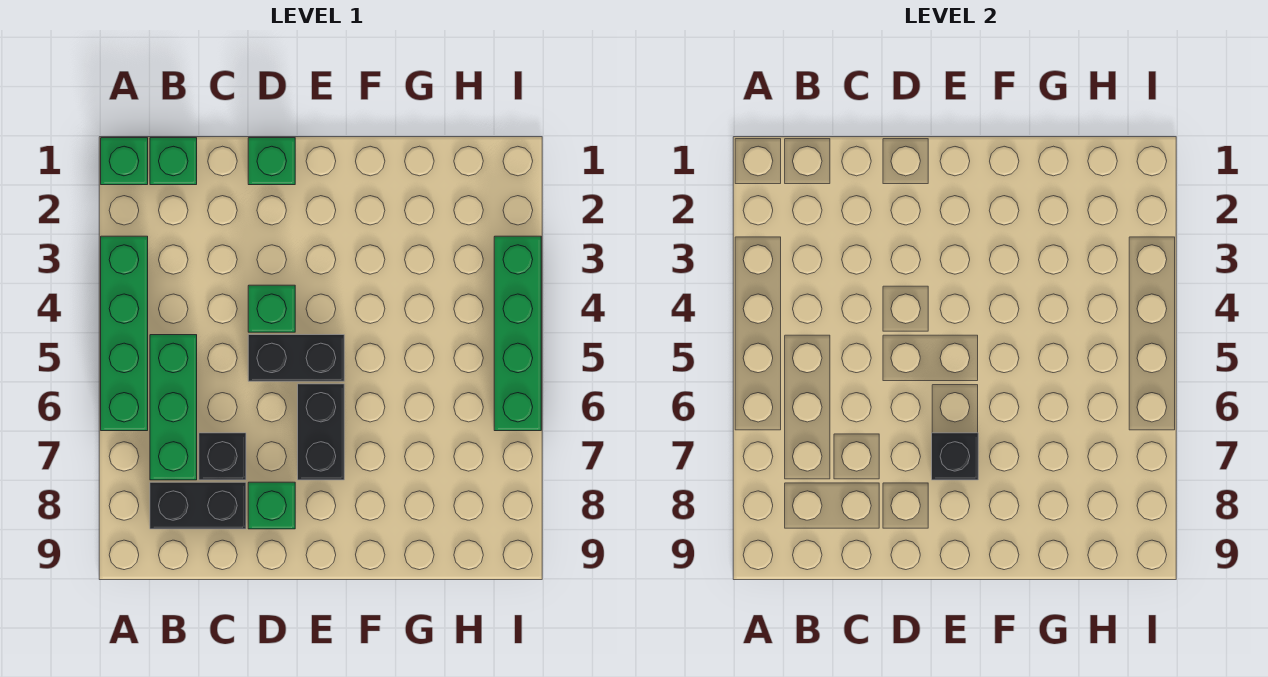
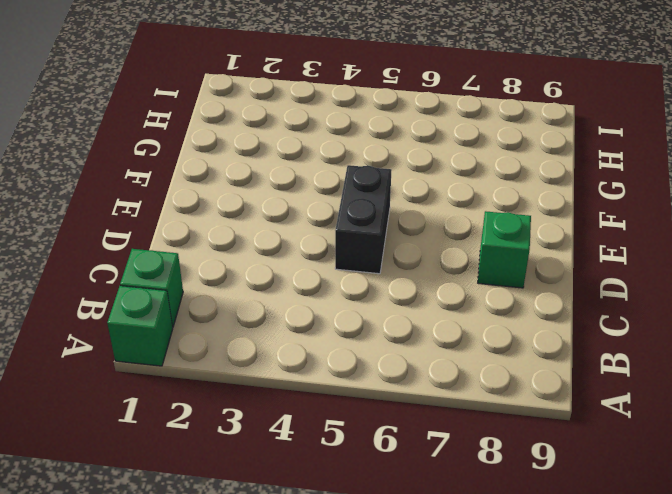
none -> green 1x4 brick [101,236,148,431]
none -> green 1x3 brick [150,335,197,480]
none -> black 1x2 brick [150,482,246,529]

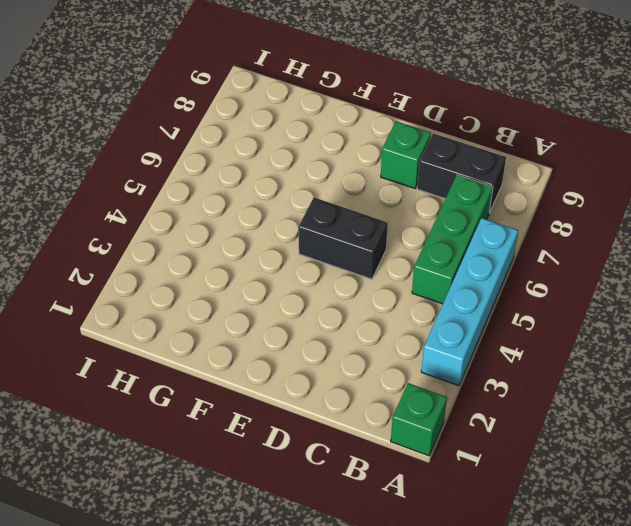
cyan 1x4 brick [421,218,518,386] -> green 1x4 brick [101,236,148,431]
none -> green 1x1 brick [150,138,197,185]
none -> black 1x1 brick [199,433,246,480]
none -> green 1x1 brick [248,138,295,185]

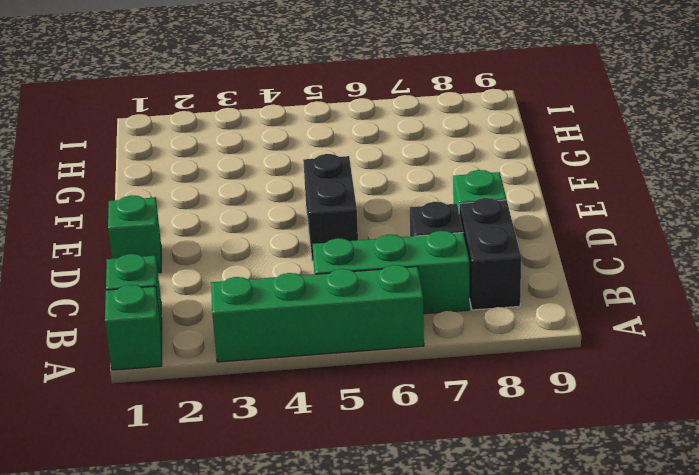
none -> green 1x1 brick [248,285,295,332]
none -> black 1x2 brick [298,384,344,480]
none -> green 1x4 brick [494,236,541,431]

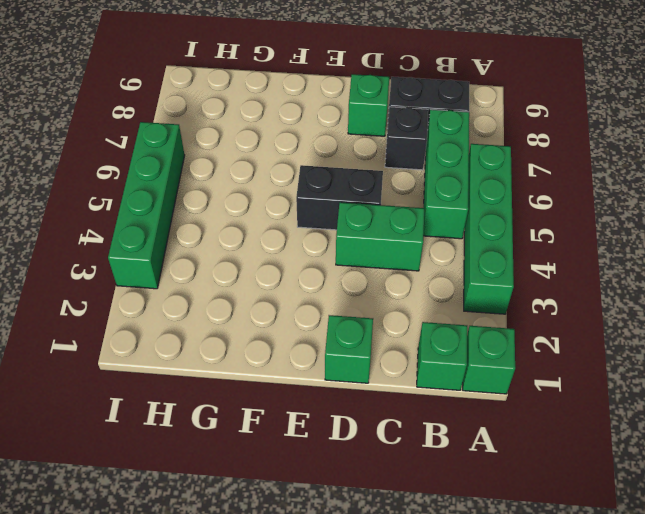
green 1x2 brick [336,202,424,271] -> green 1x1 brick [248,285,295,332]
none -> black 1x2 brick [298,384,344,480]
none -> black 1x1 brick [932,433,978,480]

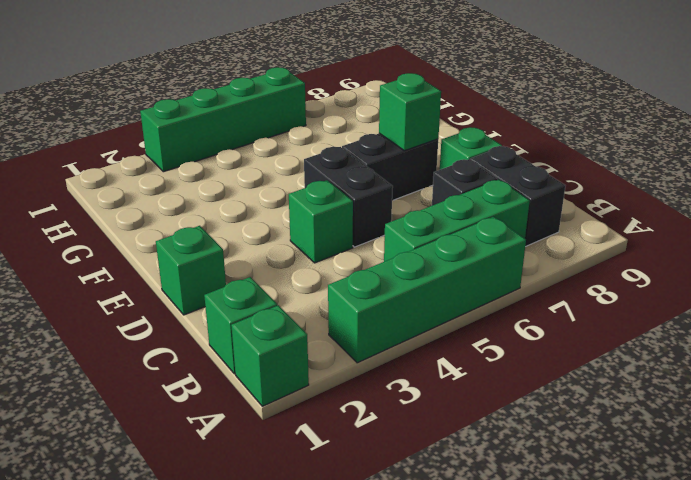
green 1x1 brick [379,73,441,151] -> black 1x1 brick [932,433,978,480]

